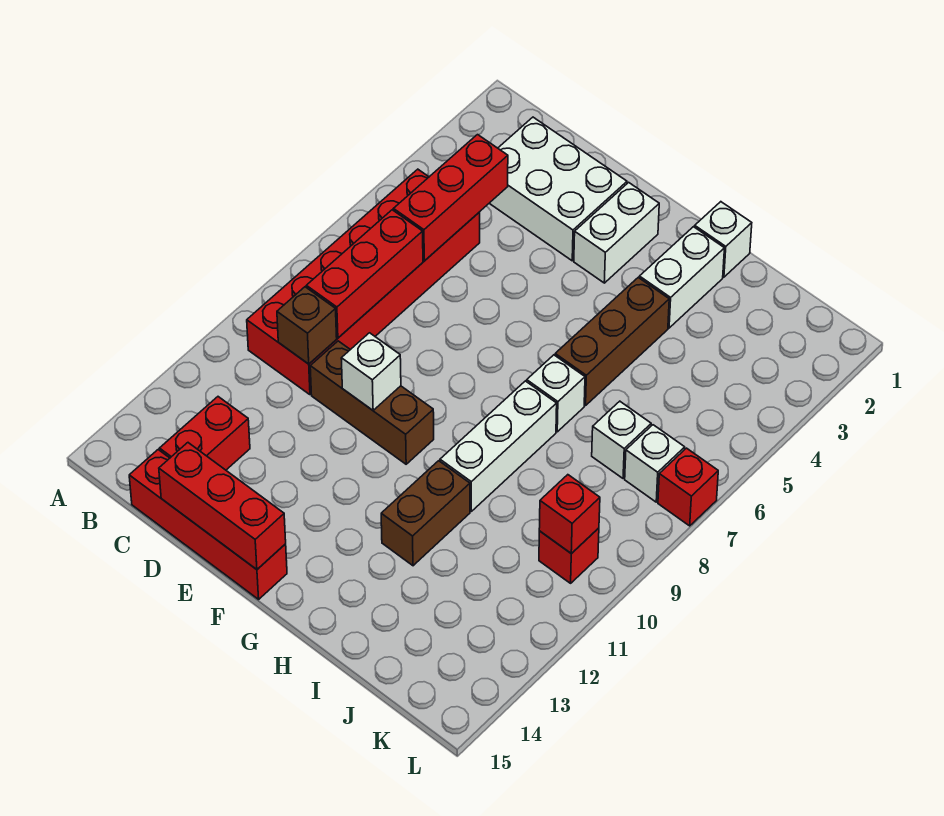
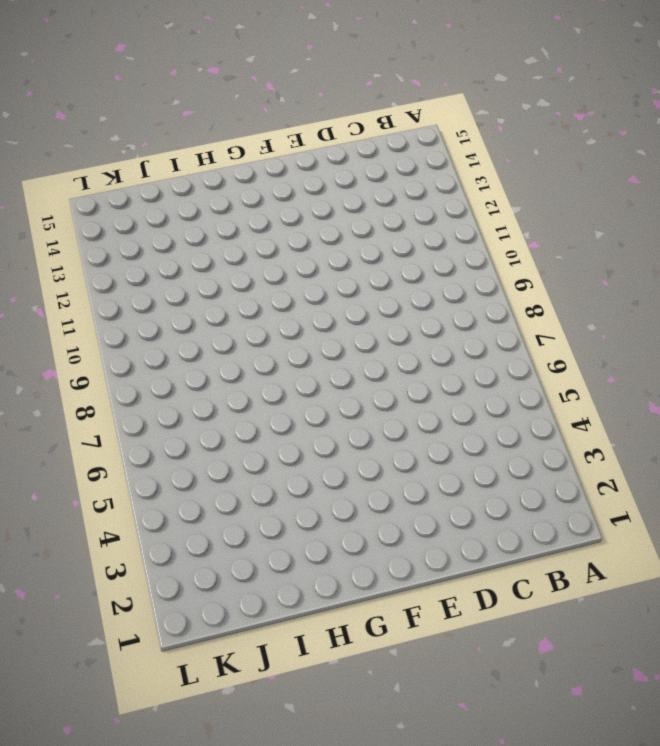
none -> red 2x6 brick [247,169,480,395]
none -> white 2x3 brick [489,117,627,261]
none -> red 1x2 brick [160,397,250,470]

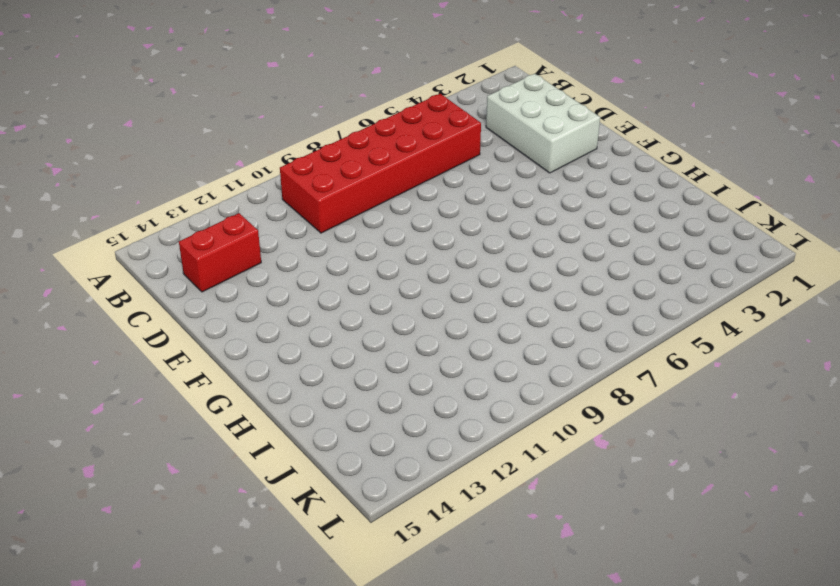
none -> red 1x4 brick [129,450,287,599]
none -> brown 1x3 brick [310,341,434,464]
none -> white 1x2 brick [574,182,659,283]

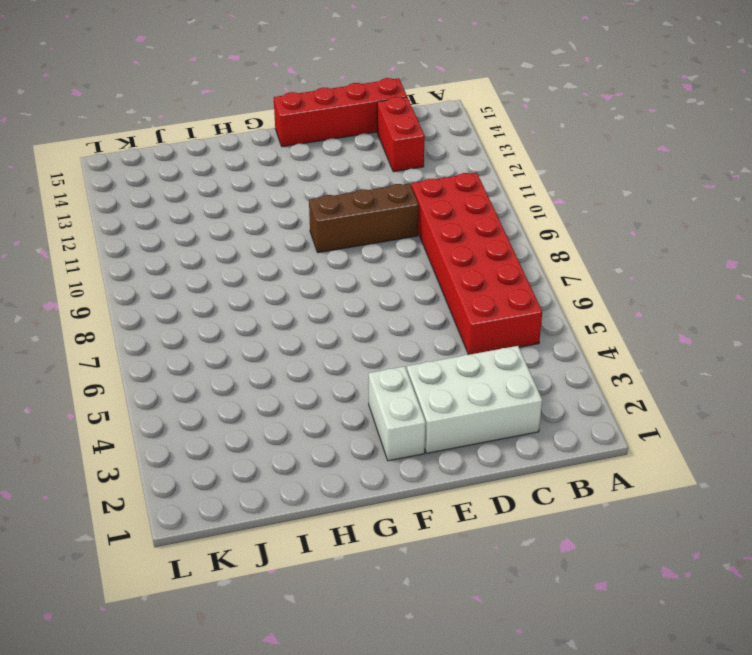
none -> white 1x1 brick [695,202,752,277]
none -> white 1x2 brick [639,227,724,328]
none -> brown 1x3 brick [555,278,669,406]

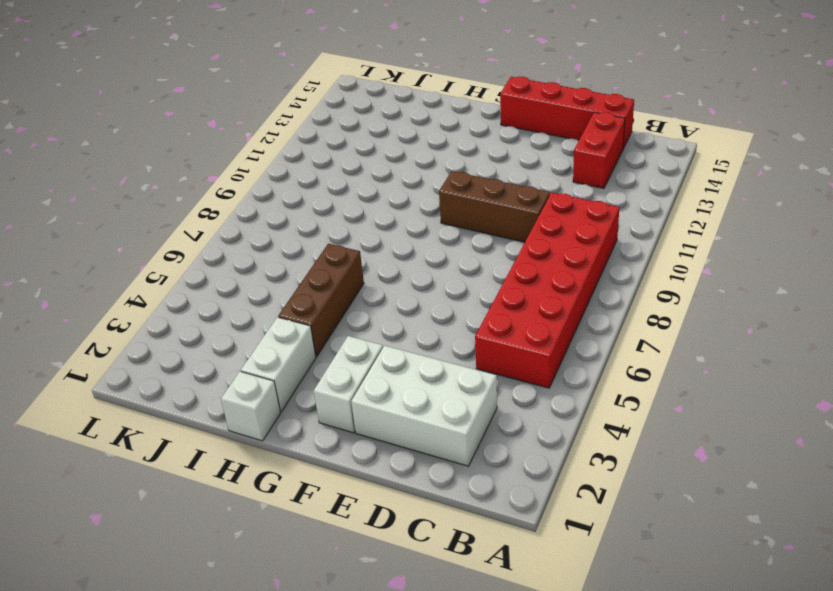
none -> white 1x1 brick [527,355,585,432]
none -> white 1x3 brick [440,381,557,511]
none -> brown 1x2 brick [381,461,470,566]

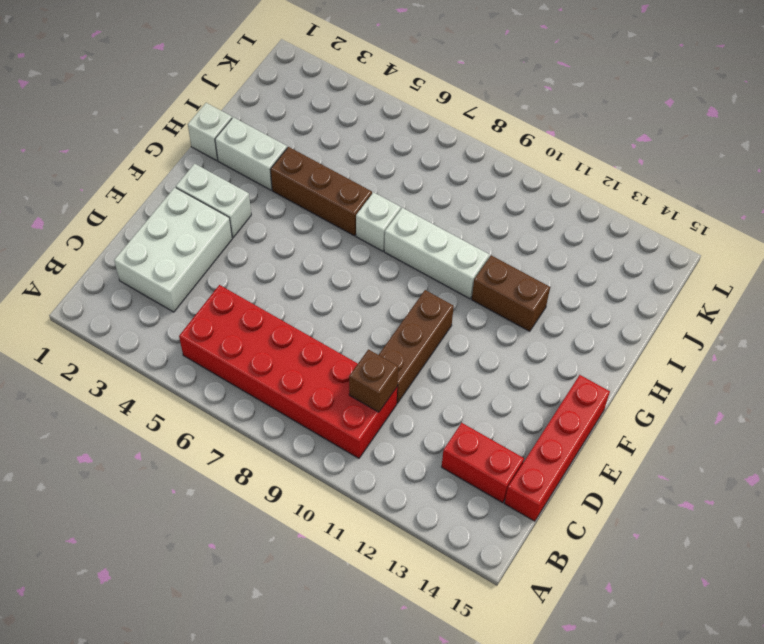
none -> white 1x1 brick [592,401,651,478]
none -> white 1x1 brick [625,425,685,502]
none -> red 1x1 brick [539,528,599,583]

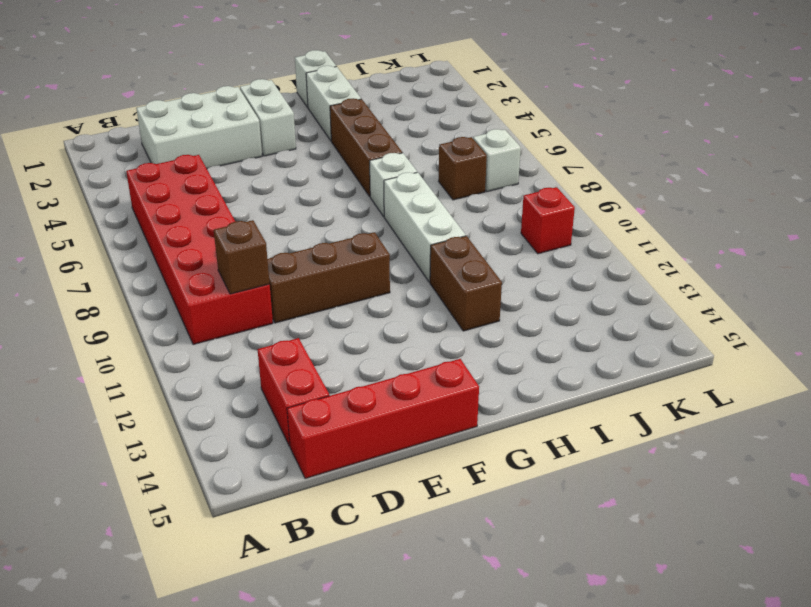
brown 1x1 brick [439,137,487,200] -> white 1x1 brick [592,401,651,478]
none -> red 1x1 brick [658,448,718,526]
none -> red 1x3 brick [393,135,508,261]
none -> red 1x3 brick [306,210,423,338]

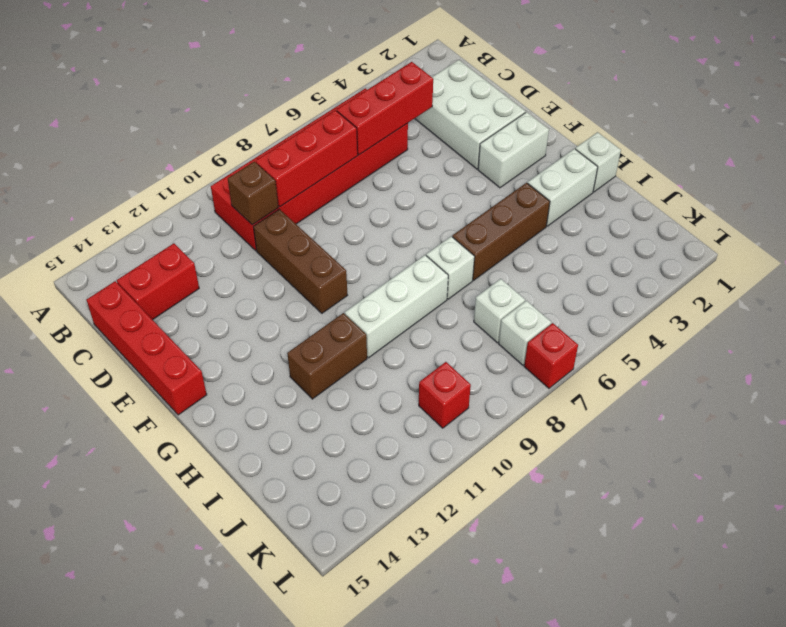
none -> red 1x3 brick [159,443,286,569]
none -> white 1x1 brick [341,333,401,410]
none -> red 1x1 brick [539,475,600,554]

